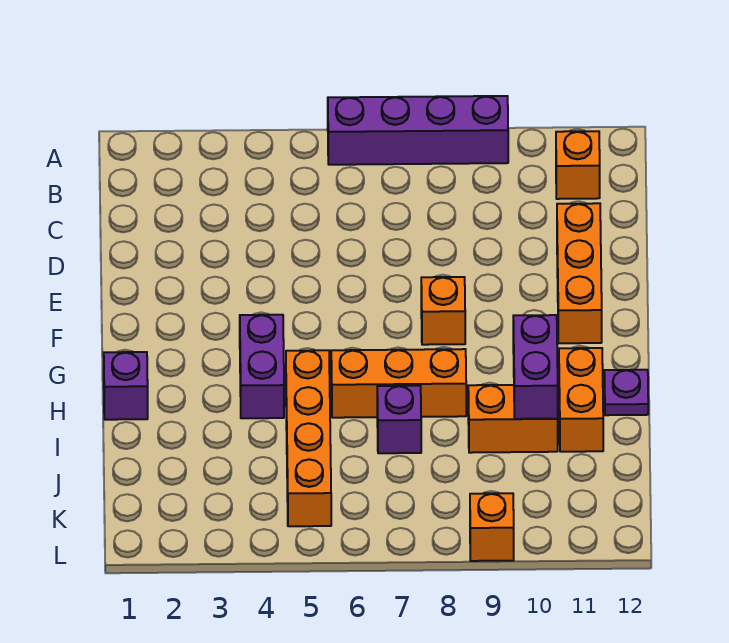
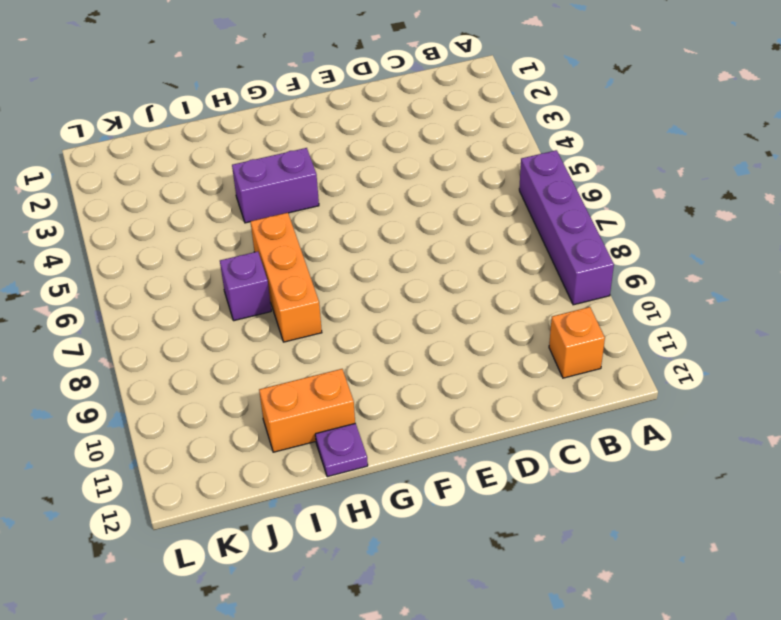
none -> orange 1x3 brick [557,203,602,343]
none -> orange 1x1 brick [421,277,465,345]
none -> purple 1x1 brick [104,352,148,420]

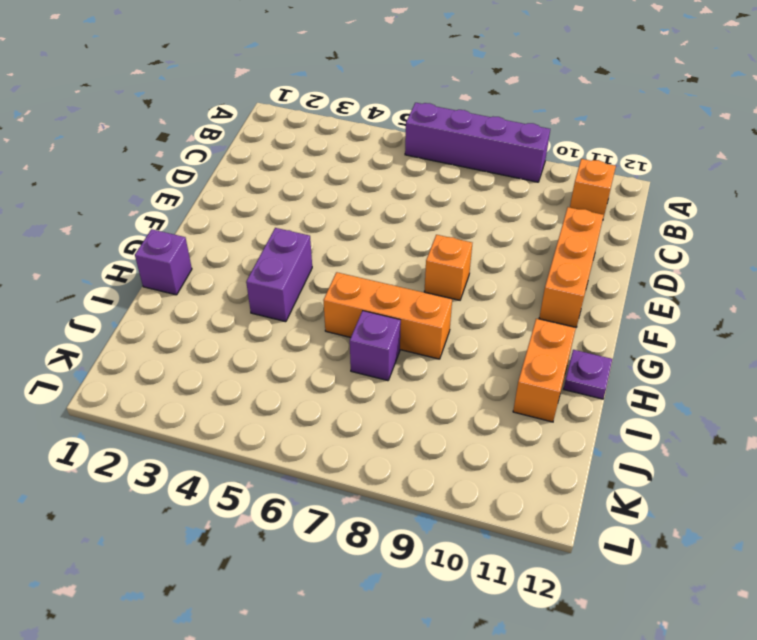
none -> orange 1x4 brick [286,350,331,526]
none -> orange 1x2 brick [468,385,558,453]
none -> orange 1x1 brick [470,493,514,561]

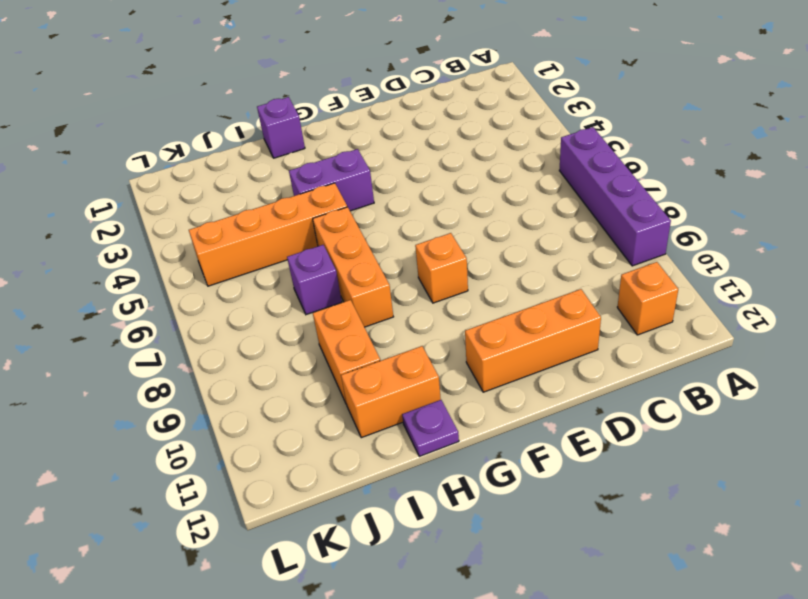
none -> orange 1x1 brick [470,493,514,561]
none -> purple 1x2 brick [513,315,558,419]

